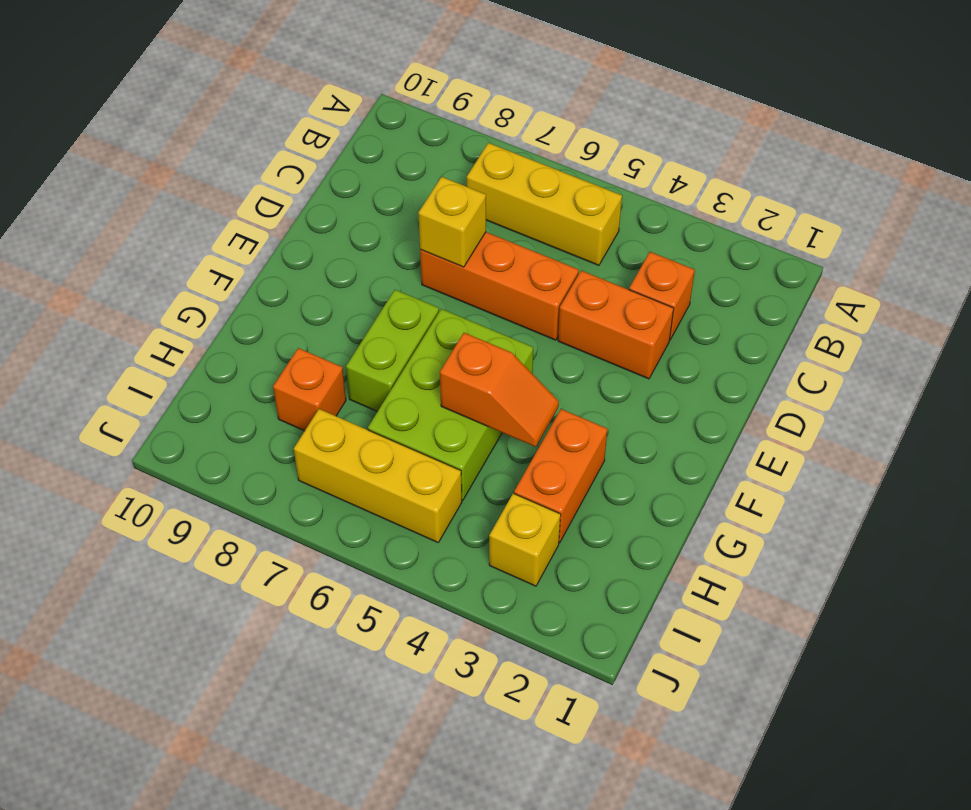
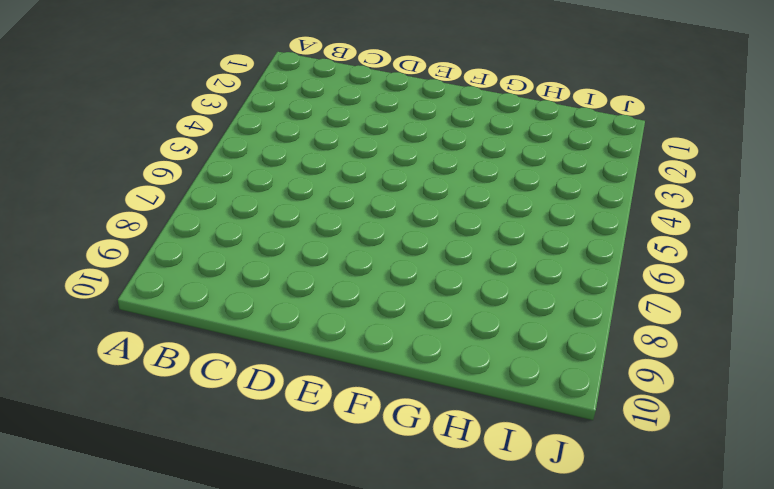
none -> yellow 1x3 brick [467,143,622,265]
none -> orange 1x1 brick [629,252,695,340]
none -> orange 1x2 brick [558,270,674,379]

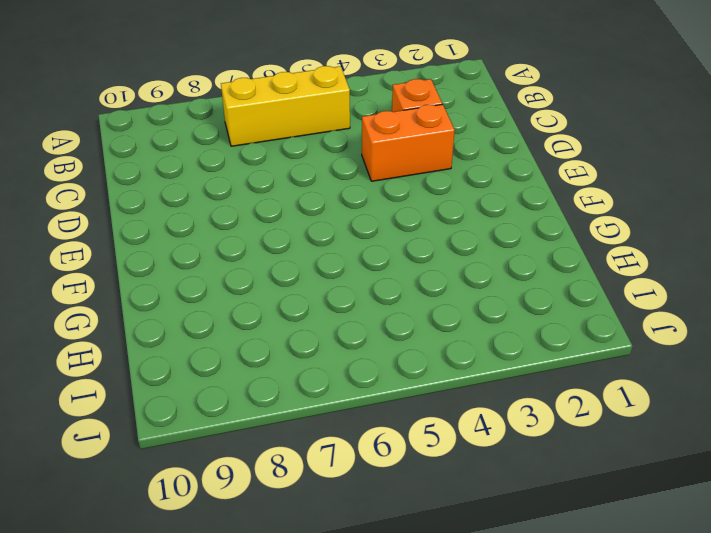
none -> orange 1x3 brick [420,232,579,340]
none -> lime 2x3 brick [368,309,533,500]
none -> lime 1x2 brick [346,290,439,412]

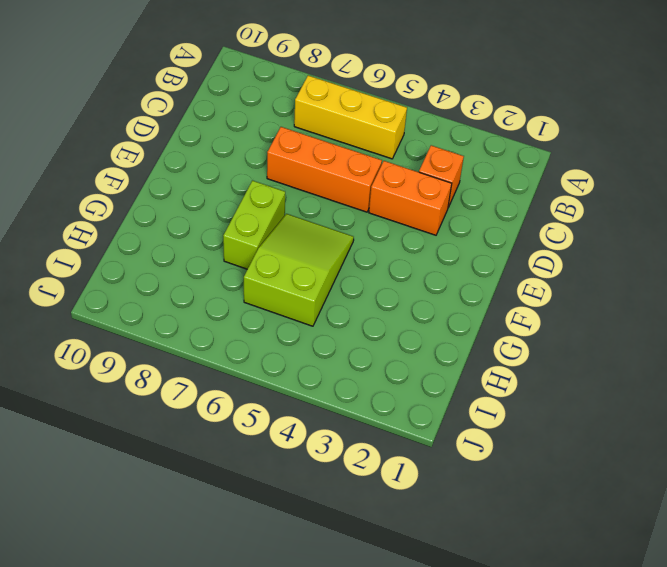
lime 2x3 slope [244,214,354,326] -> lime 2x3 brick [368,309,533,500]
none -> orange 1x2 brick [514,409,607,543]
none -> orange 1x1 brick [273,348,346,431]
none -> yellow 1x1 brick [489,493,561,586]

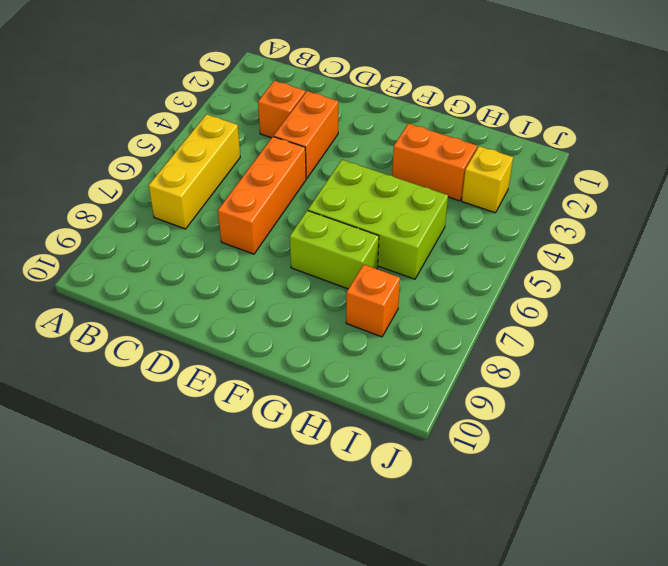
none -> yellow 1x3 brick [294,409,462,542]
none -> yellow 1x1 brick [418,177,486,267]
none -> orange 1x2 slope [440,333,559,447]

